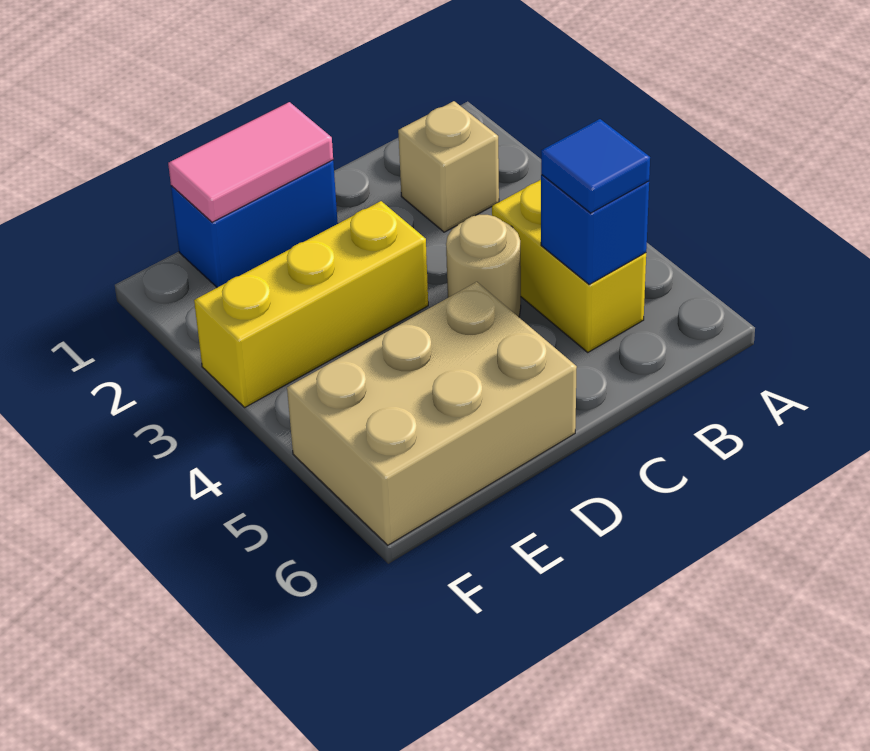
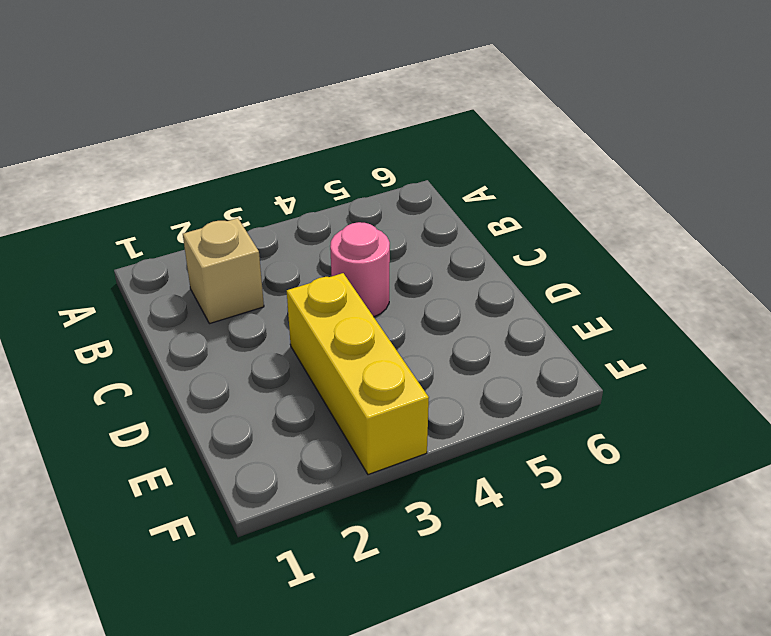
pink 1x1 round brick [330,222,390,317] -> tan 1x1 round brick [446,215,521,317]
none -> yellow 1x2 brick [492,180,646,352]
none -> blue 1x2 brick [171,160,338,288]

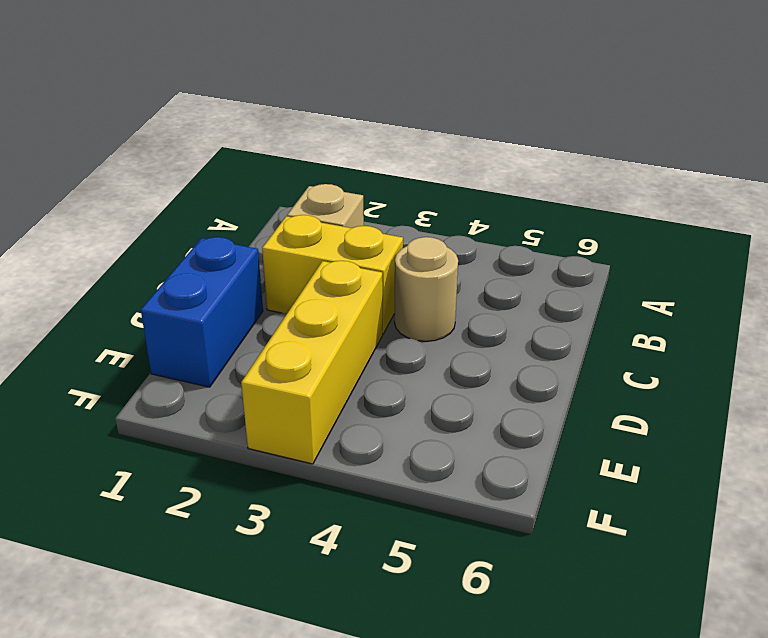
yellow 1x2 brick [262,215,403,334] -> yellow 1x2 brick moved to [492,180,646,352]
none -> tan 2x3 brick [287,282,577,545]
none -> blue 1x1 brick [541,175,649,284]

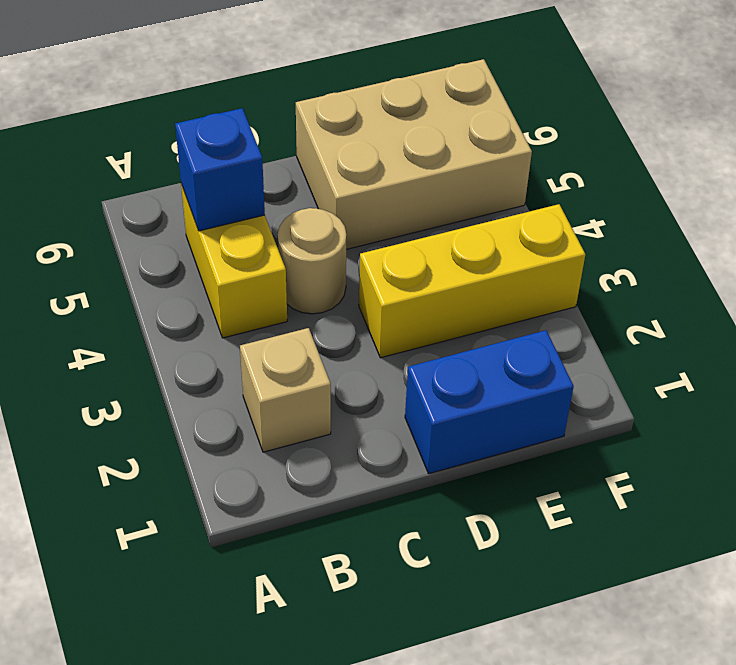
none -> pink 1x2 tile [168,102,333,222]
none -> blue 1x1 tile [541,119,650,213]

